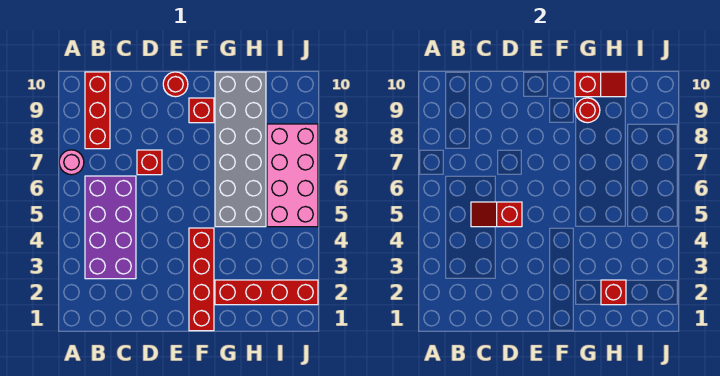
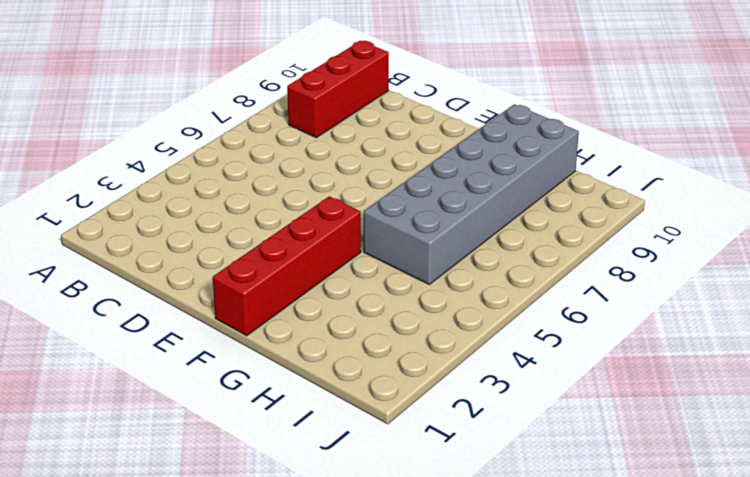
none -> pink 1x1 round brick [59,150,84,175]
none -> purple 2x4 brick [85,176,136,279]
none -> red 1x1 brick [137,150,162,175]

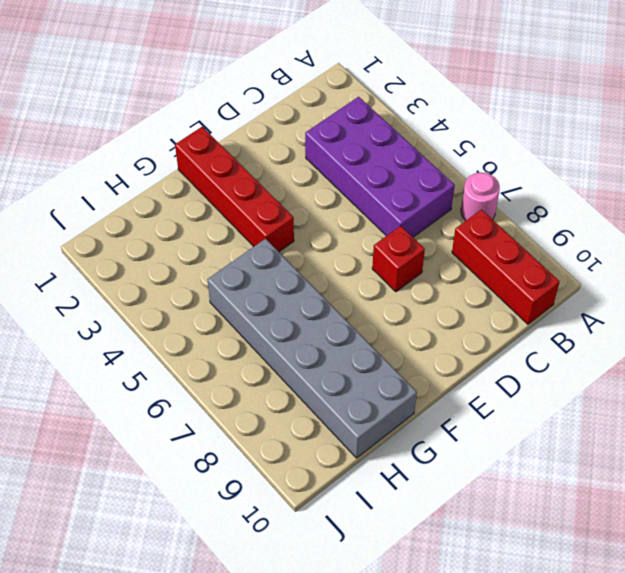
none -> red 1x1 round brick [163,72,188,97]
none -> red 1x1 brick [189,98,214,123]
none -> red 1x4 brick [215,280,318,305]

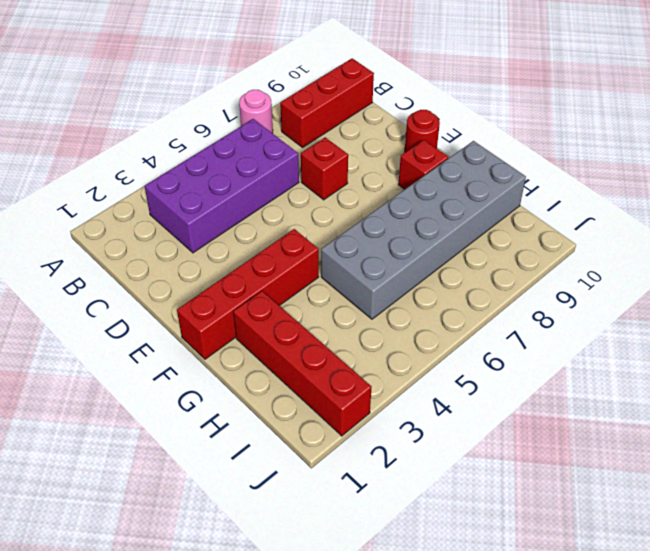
none -> pink 2x4 brick [267,124,318,227]
none -> red 1x2 slope [471,202,522,227]
none -> red 1x1 round brick [575,98,600,123]

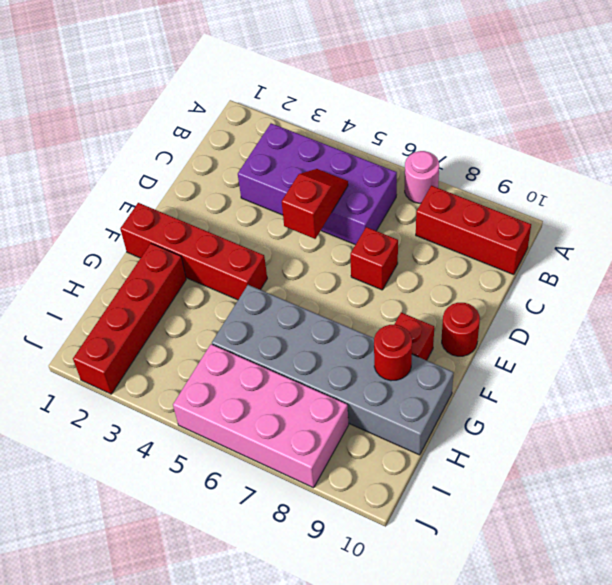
none -> red 1x2 slope [575,72,626,97]
none -> red 1x1 brick [601,280,626,305]

